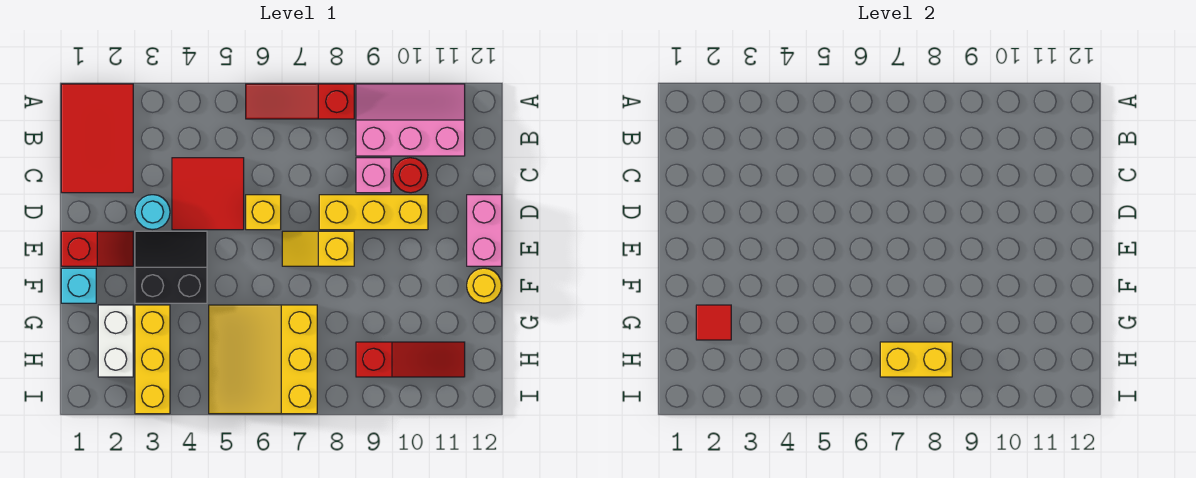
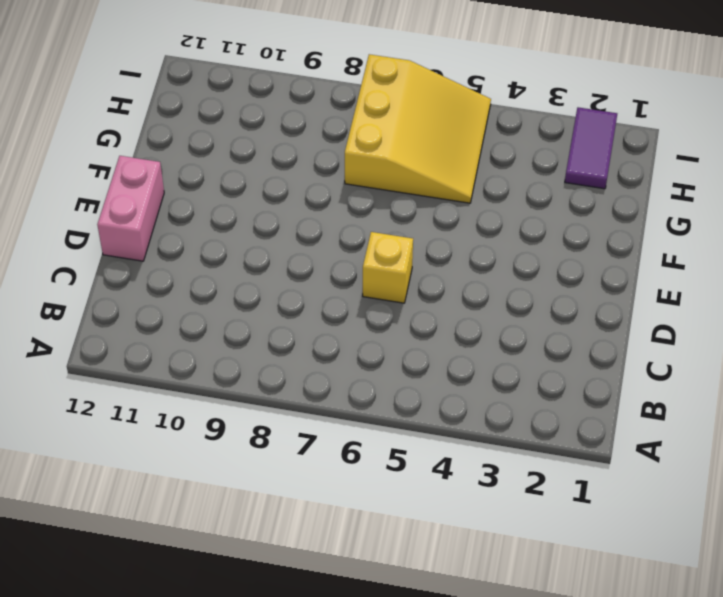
purple 1x2 tile [565,107,617,189] -> white 1x2 brick [98,305,133,377]
none -> red 2x3 tile [61,84,133,193]
none -> red 1x3 slope [246,84,354,119]
none -> pink 2x3 slope [356,84,465,156]

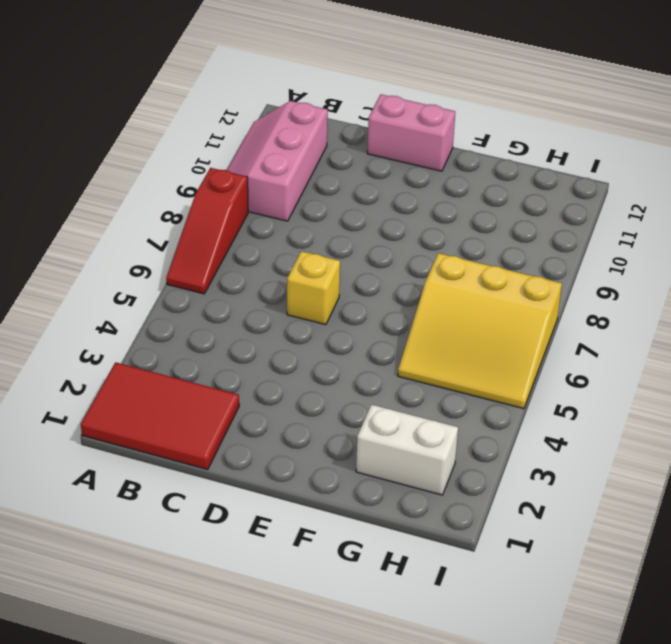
none -> red 2x2 tile [172,158,244,230]
none -> pink 1x1 brick [356,158,391,193]
none -> red 1x1 round brick [393,158,428,193]

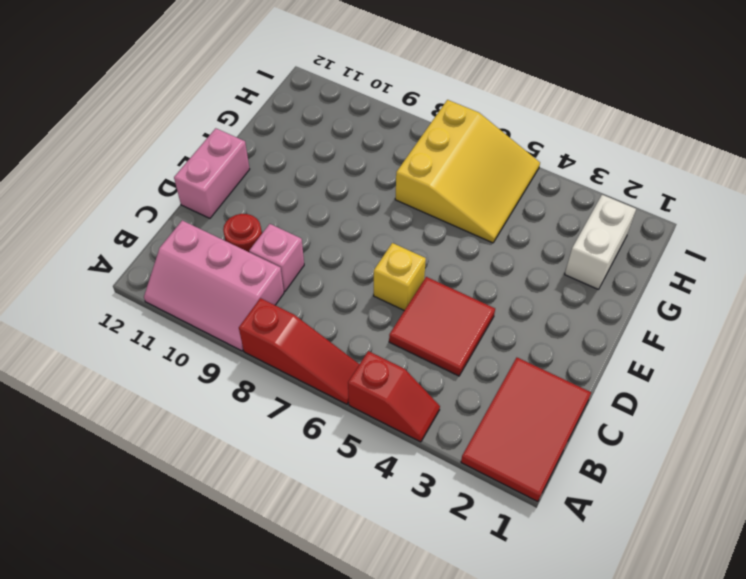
red 1x2 slope [348,351,440,442] -> red 1x2 slope turned to [61,231,133,266]
none -> cyan 1x1 round brick [135,195,170,230]
none -> yellow 1x3 brick [319,195,428,230]
none -> black 2x2 slope [135,231,207,303]

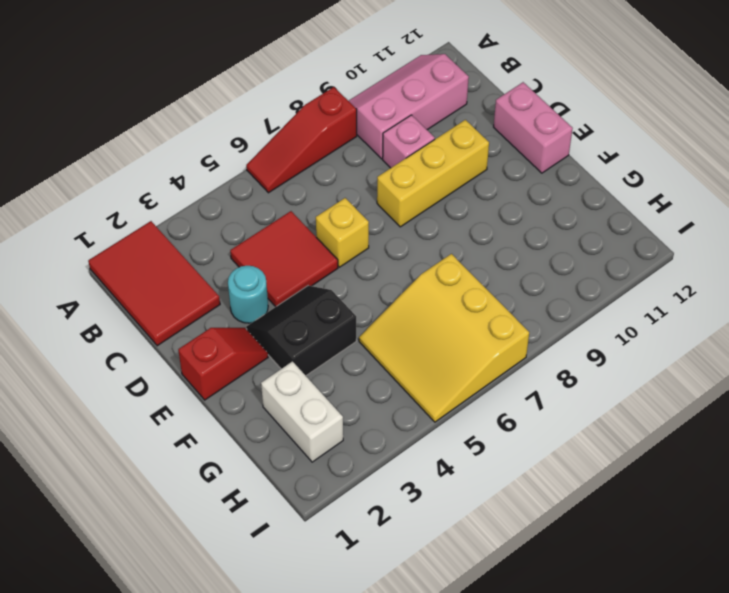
none -> red 1x1 round brick [393,158,428,193]
none -> yellow 1x2 slope [282,231,354,266]
none -> cyan 1x1 brick [61,268,96,303]

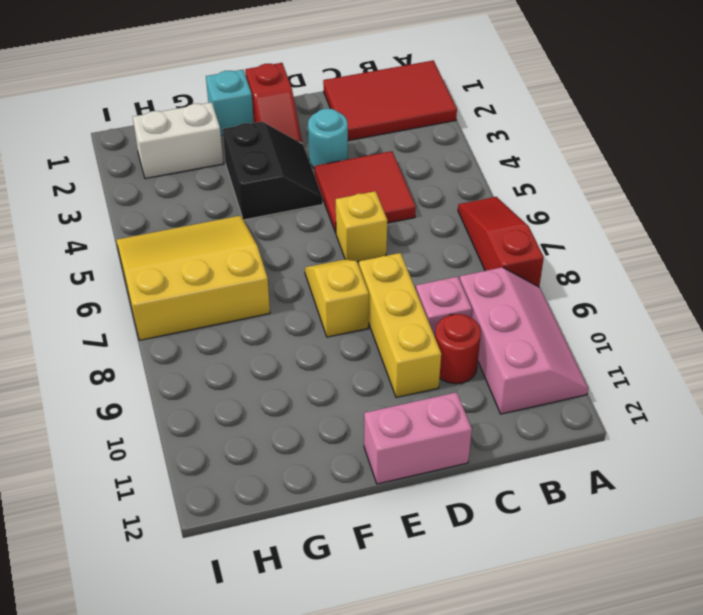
none -> yellow 1x1 round brick [467,268,502,303]
none -> yellow 1x3 brick [135,305,170,414]
none -> red 1x3 slope [356,342,465,377]

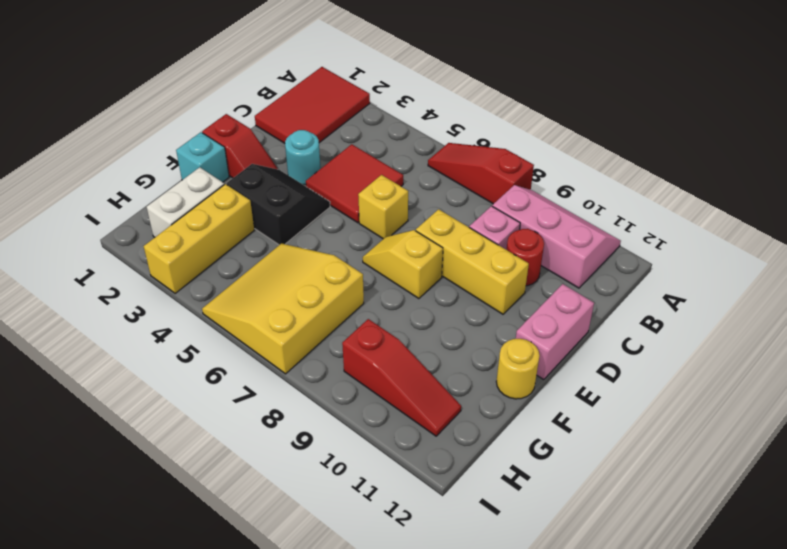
none -> red 1x1 tile [696,305,731,340]
none -> yellow 1x2 brick [880,342,952,377]

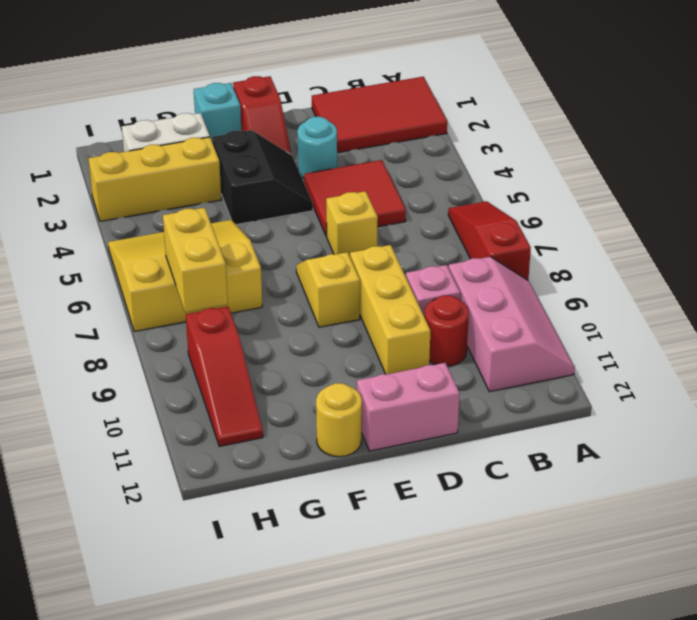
none -> red 1x1 tile [696,305,731,340]

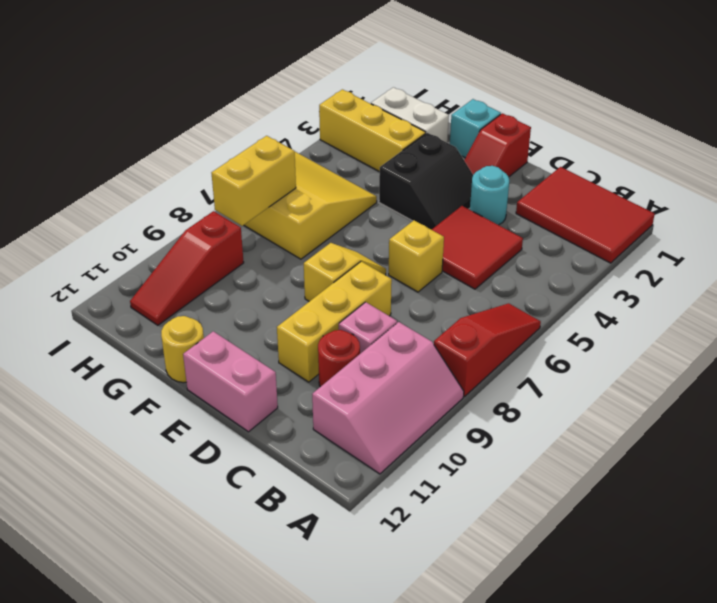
none -> red 1x1 tile [696,305,731,340]

